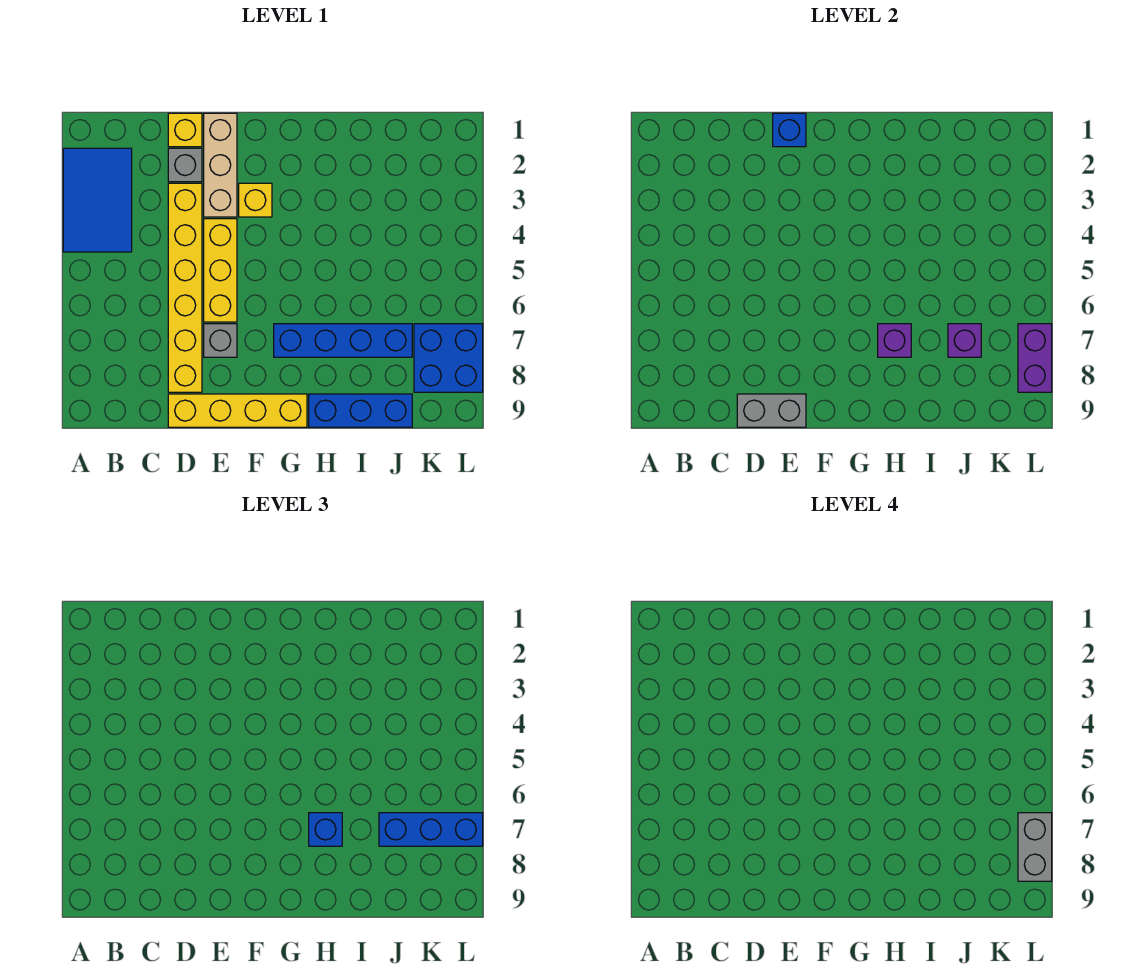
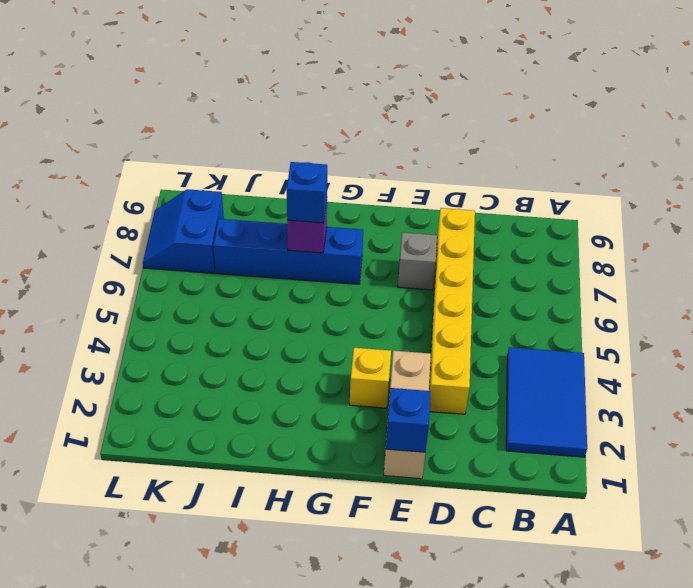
blue 2x2 slope [143,189,224,273] -> blue 2x2 brick [414,324,483,392]
none -> yellow 1x1 brick [168,113,202,147]
none -> grey 1x1 brick [168,148,202,182]
none -> yellow 1x4 brick [168,394,307,427]

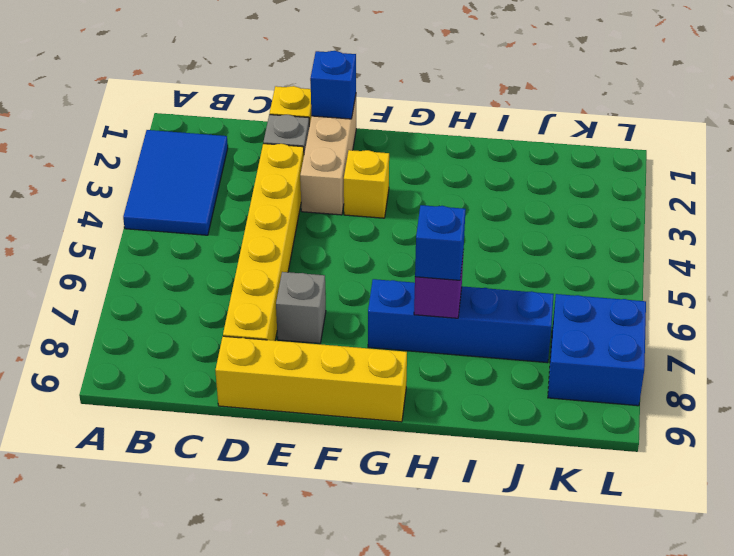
none -> yellow 1x3 brick [204,219,237,322]
none -> blue 1x3 brick [309,394,412,427]
none -> grey 1x2 brick [737,394,806,427]

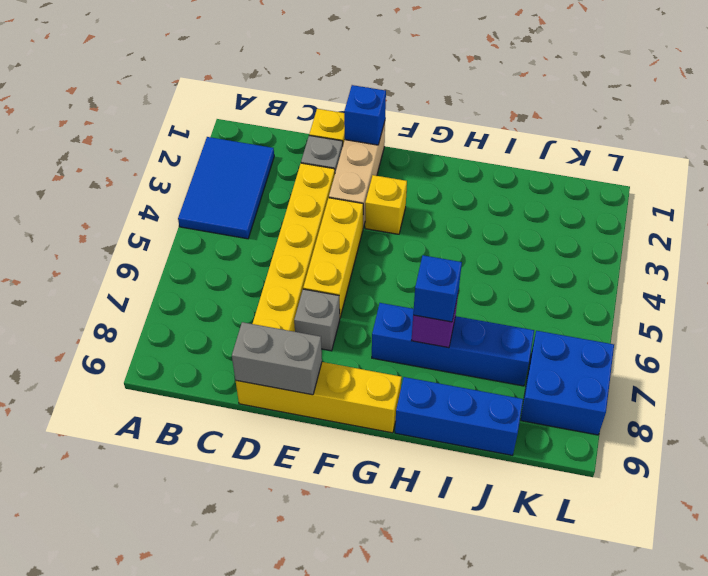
none -> purple 1x1 brick [948,324,981,357]
none -> purple 1x2 brick [1018,324,1052,392]
none -> blue 1x3 brick [379,813,483,846]

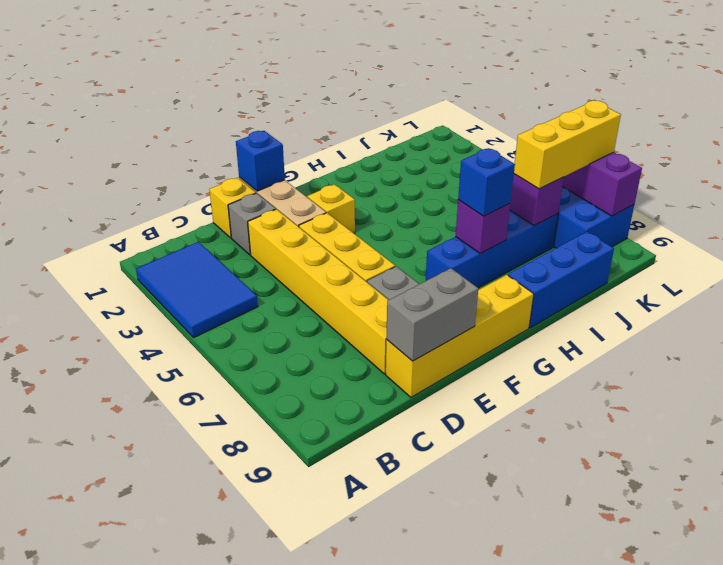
yellow 1x3 brick [514,100,621,189] -> blue 1x3 brick [379,813,483,846]
none -> grey 1x2 brick [1018,813,1052,881]

